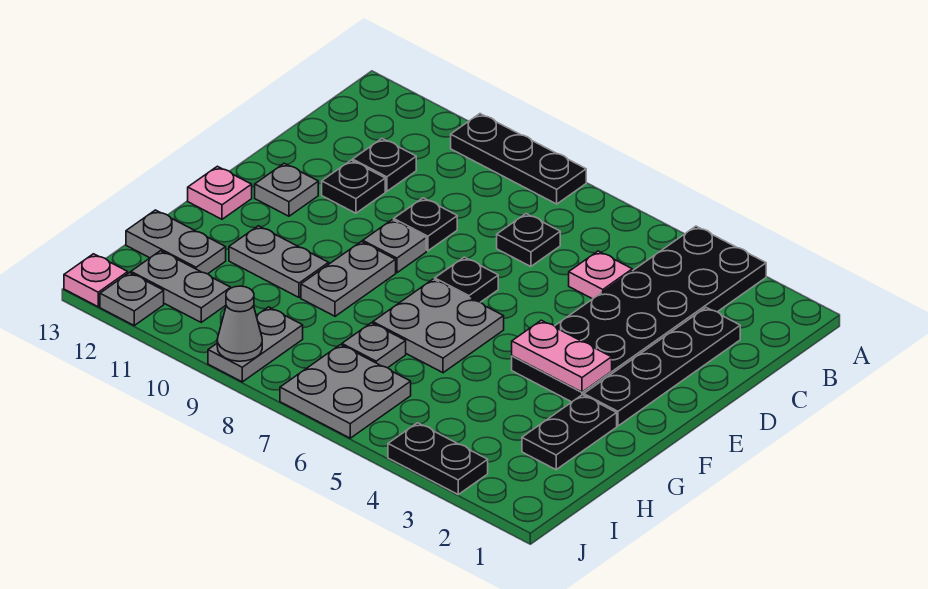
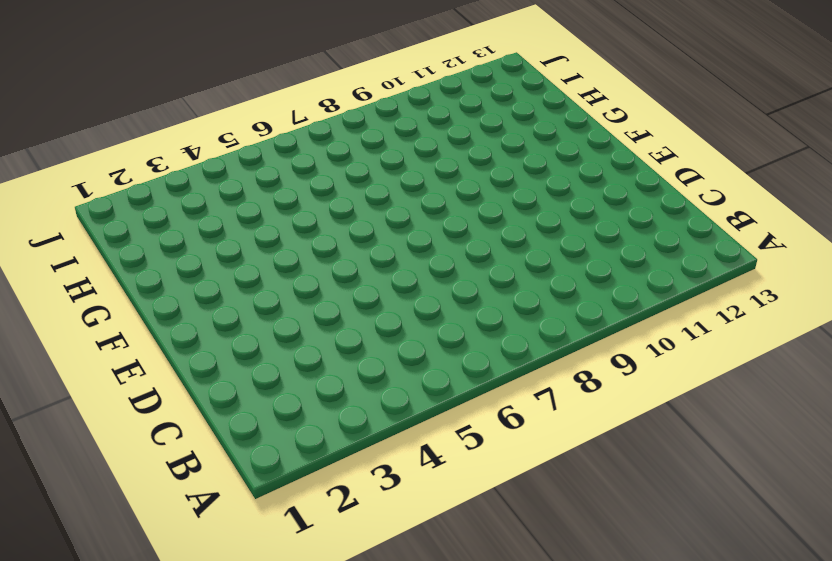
none -> black 2x6 plate [512,226,766,402]
none -> black 1x3 plate [451,114,586,204]
none -> black 1x4 plate [584,308,740,426]

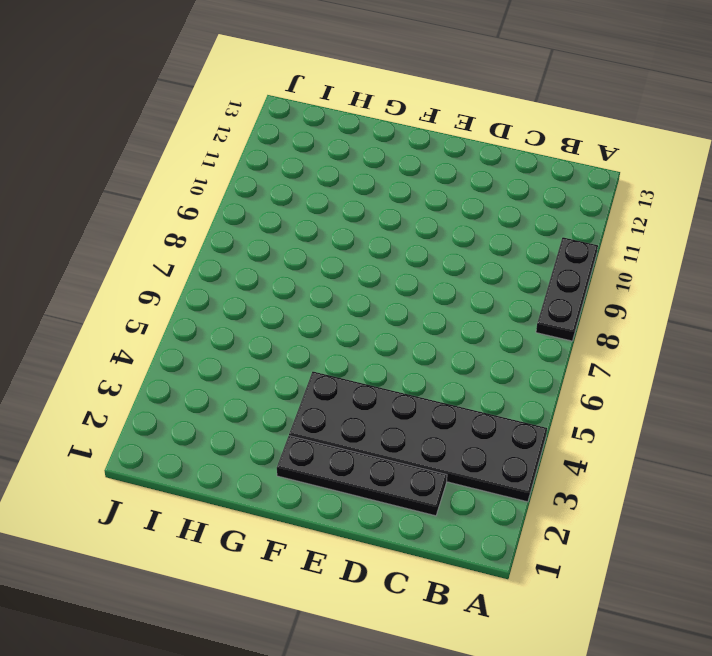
none -> pink 1x1 plate [569,251,632,299]
none -> black 1x1 plate [497,214,560,267]
none -> black 1x1 plate [353,139,416,191]

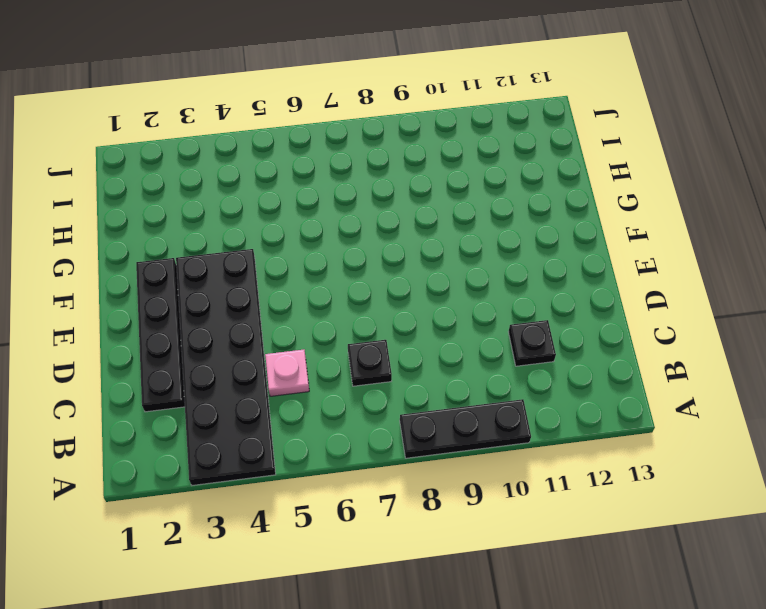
none -> black 1x1 plate [394,198,457,251]
none -> black 1x1 plate [322,160,385,213]
none -> black 1x1 plate [435,257,498,302]

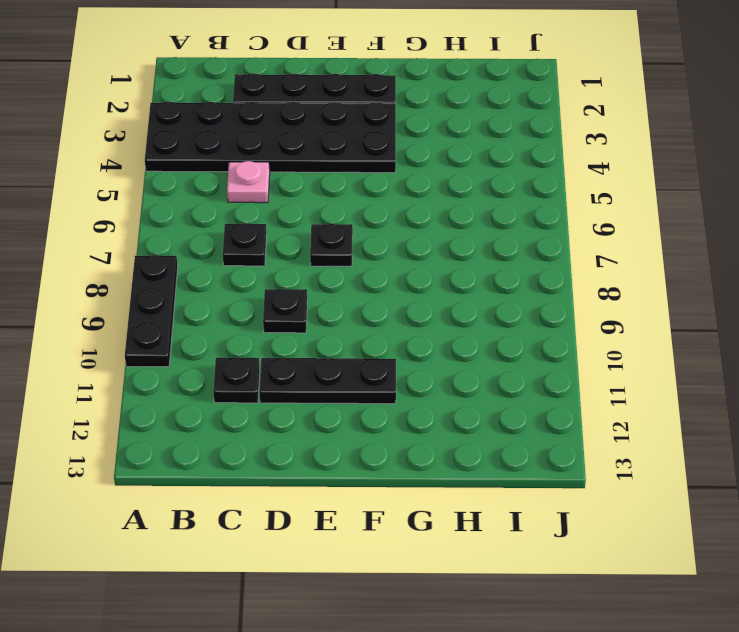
black 1x3 plate [260,358,396,404] -> black 1x1 plate [322,160,385,213]
none -> grey 1x1 plate [363,220,426,273]
none -> grey 1x1 plate [255,163,318,216]
none -> grey 2x2 plate [373,279,504,373]

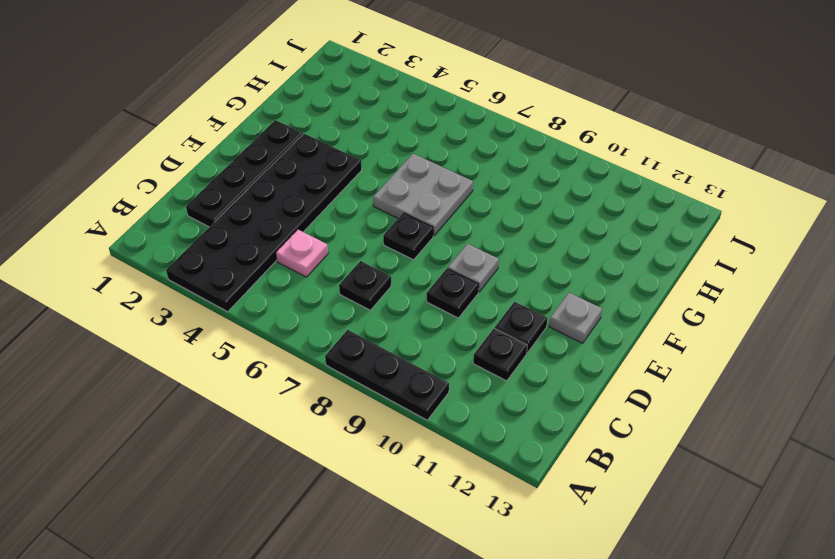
none -> grey 1x2 plate [301,242,396,316]
none -> pink 1x1 plate [188,166,252,219]
none -> black 1x2 plate [522,395,617,470]

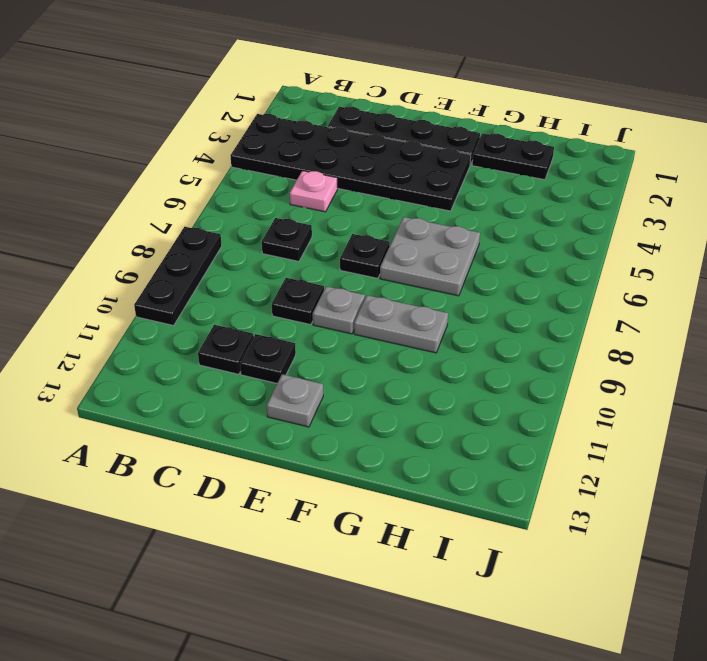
none -> pink 1x1 plate [188,166,252,219]
none -> grey 1x2 plate [229,226,329,298]
none -> grey 1x1 plate [342,323,406,368]

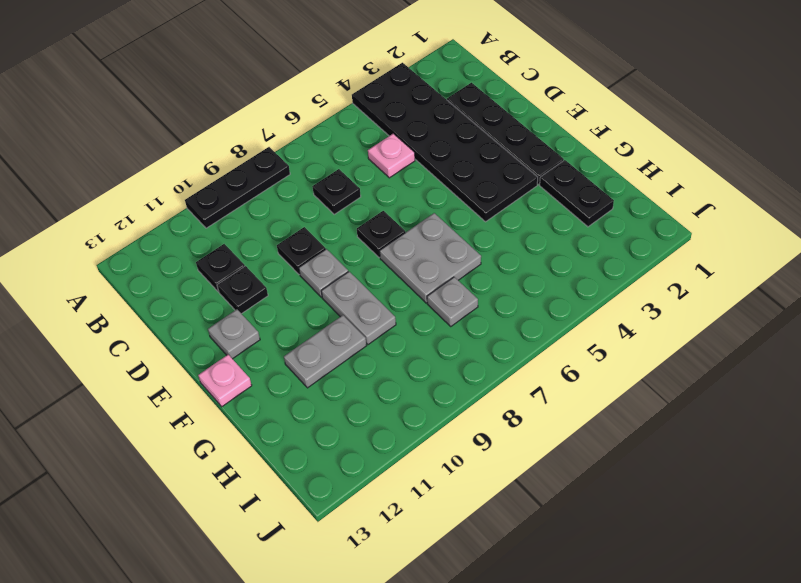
none -> grey 1x2 plate [126,210,226,274]
none -> grey 2x2 plate [280,345,411,438]
none -> grey 1x2 plate [208,307,303,382]

